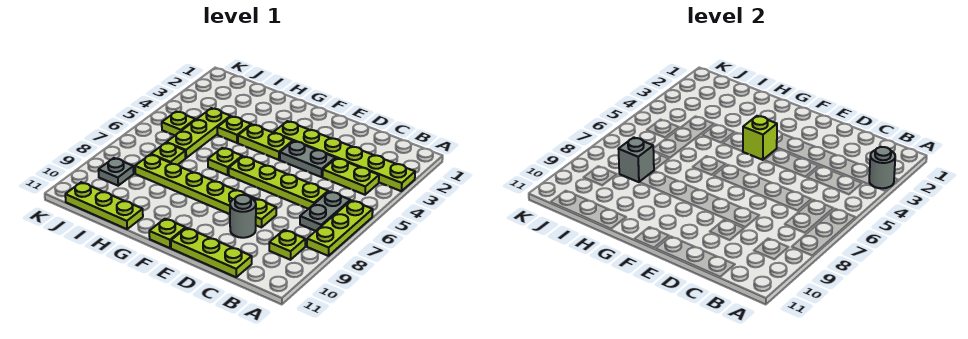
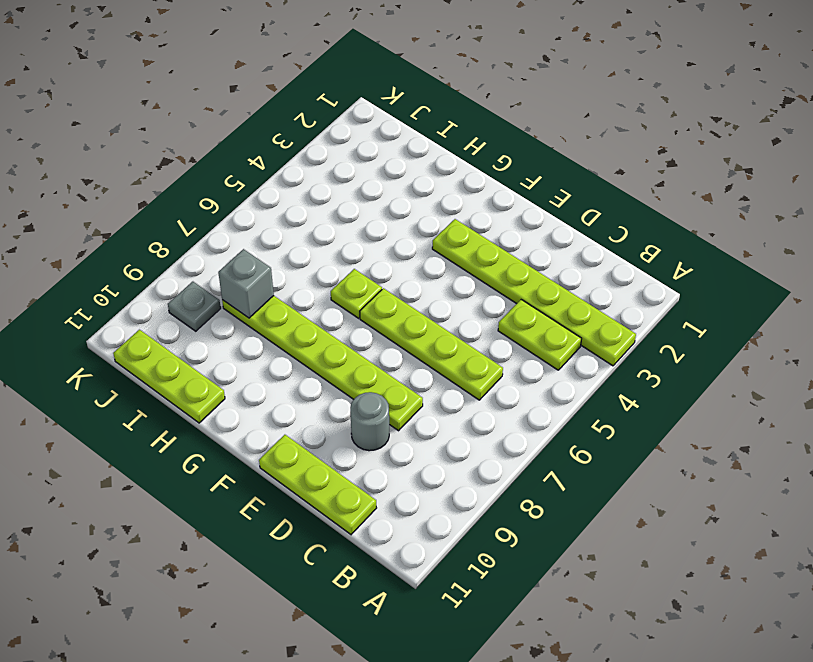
none -> lime 1x3 plate [307,200,373,256]
none -> grey 1x2 plate [300,191,350,231]
none -> lime 1x1 plate [269,230,305,260]

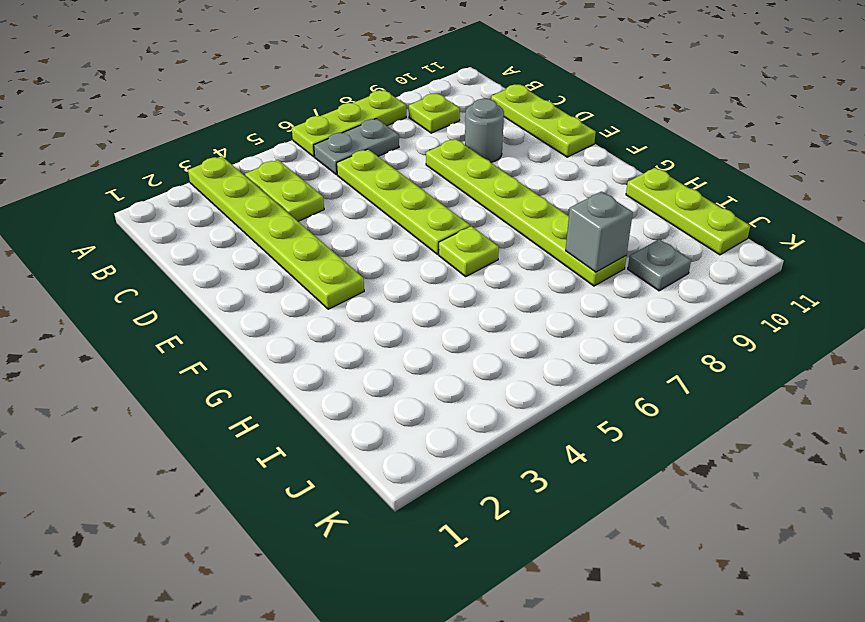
none -> grey 1x2 plate [280,141,335,177]
none -> lime 1x2 plate [238,124,293,160]
none -> lime 1x1 plate [149,219,185,248]

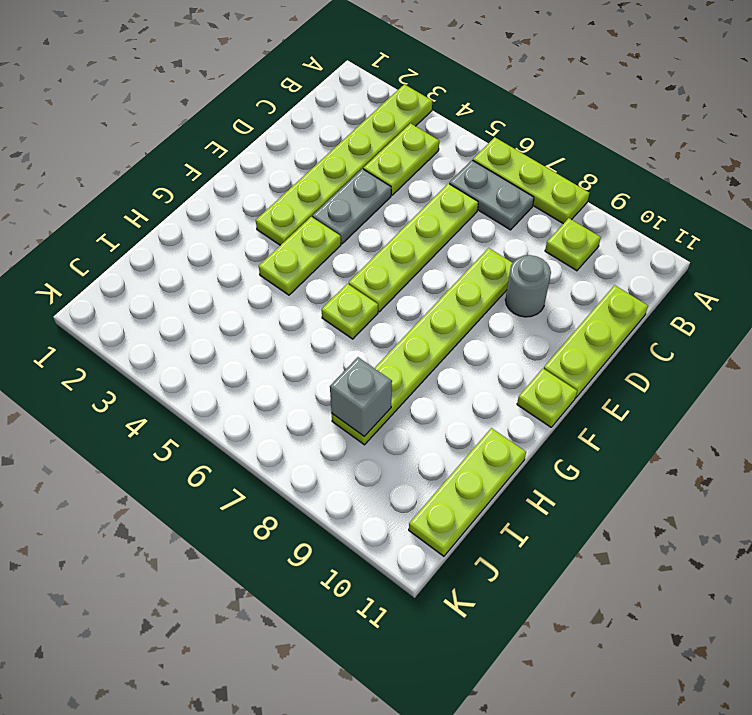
none -> lime 1x1 plate [217,116,251,143]
none -> lime 1x3 plate [167,108,231,158]
none -> lime 1x1 plate [151,143,185,165]

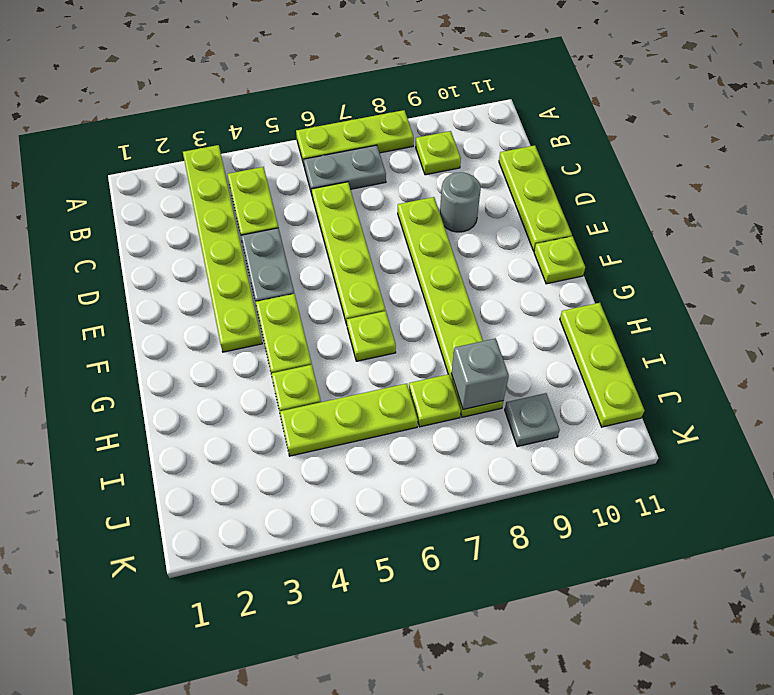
none -> lime 1x1 plate [162,111,195,135]
none -> grey 1x1 round brick [869,147,895,188]
none -> lime 1x1 brick [743,116,777,160]

